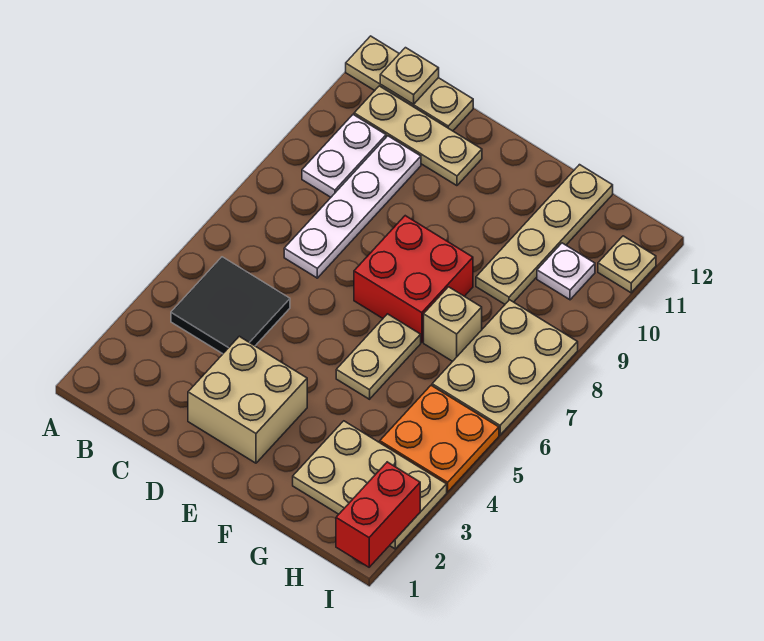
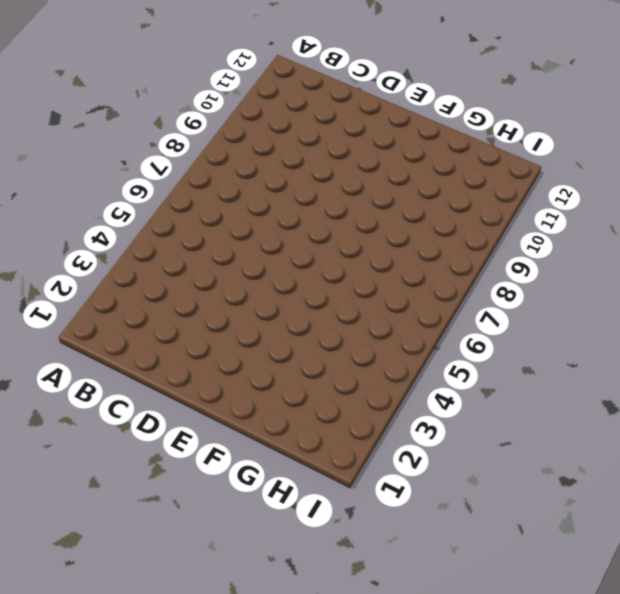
none -> tan 1x3 plate [346,36,473,131]
none -> black 2x2 tile [171,257,290,354]
none -> white 1x2 plate [302,115,386,197]

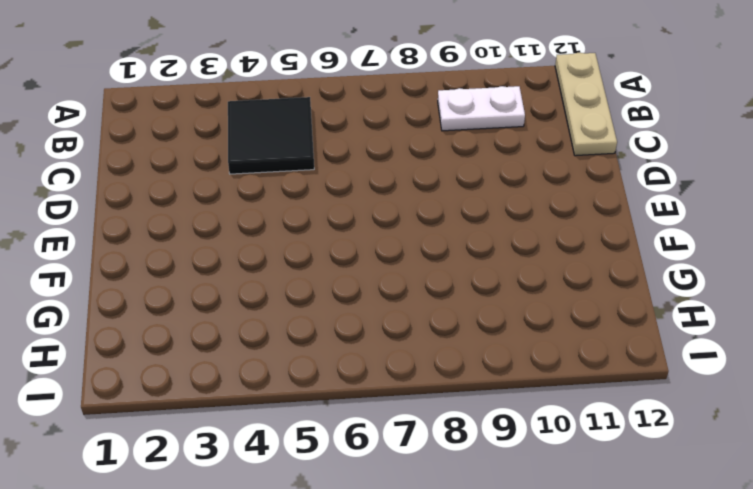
none -> tan 1x3 plate [354,86,482,186]
none -> white 1x4 plate [284,136,421,278]
none -> tan 2x2 brick [188,336,307,463]

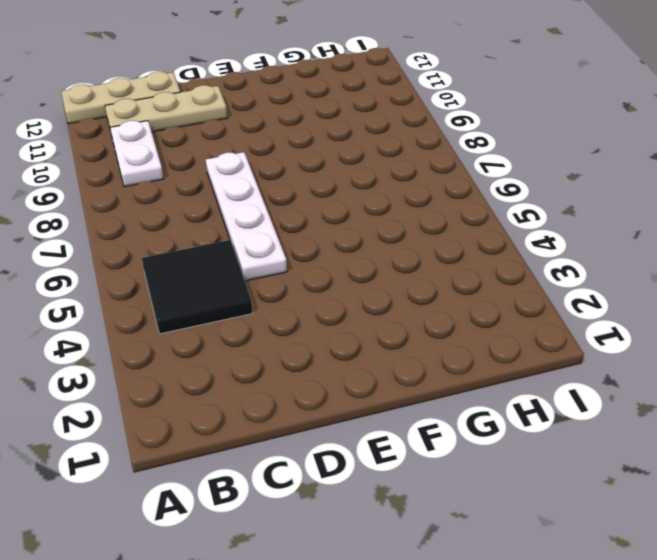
white 1x4 plate [206,152,287,281] -> white 1x4 plate moved to [284,136,421,278]
none -> tan 2x2 brick [188,336,307,463]
none -> red 2x2 brick [354,216,473,342]
none -> tan 1x2 plate [336,314,421,399]

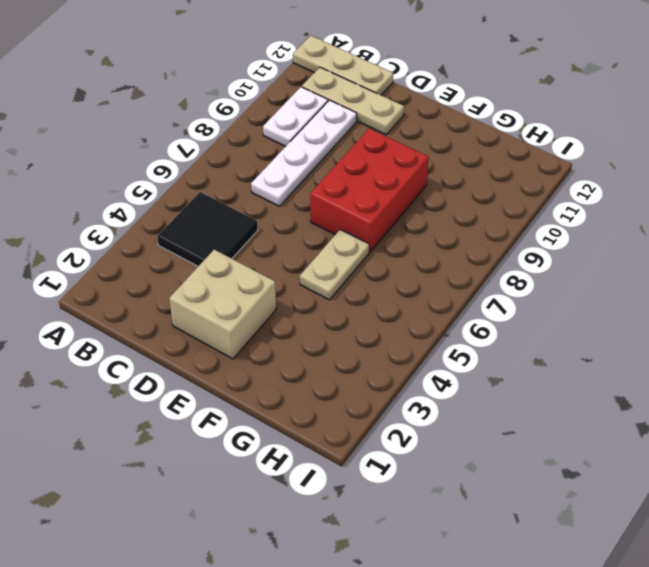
red 2x3 brick [310,129,429,252] -> red 2x2 brick [354,216,473,342]
none -> tan 2x3 plate [293,421,447,549]
none -> tan 1x1 brick [424,287,482,361]
none -> tan 1x4 plate [476,165,613,304]

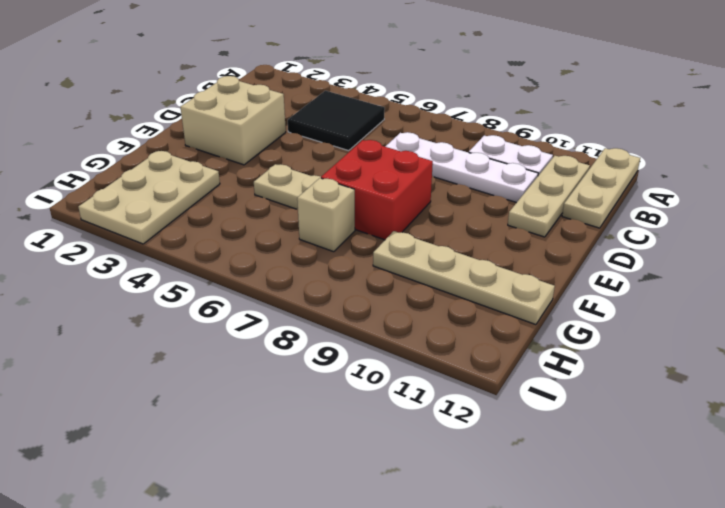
none -> orange 2x2 plate [380,385,499,492]
none -> tan 2x3 plate [432,300,578,435]
none -> white 1x1 plate [537,243,595,300]

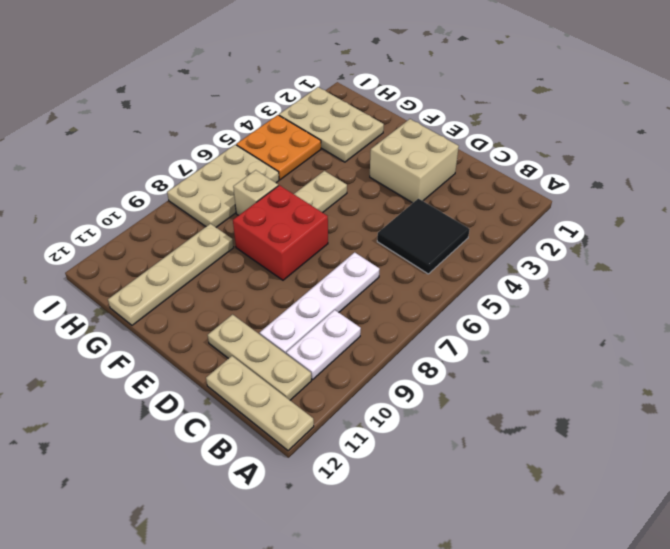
none -> white 1x1 plate [537,243,595,300]
none -> tan 1x1 plate [598,236,656,293]
none -> tan 1x1 plate [380,48,439,104]

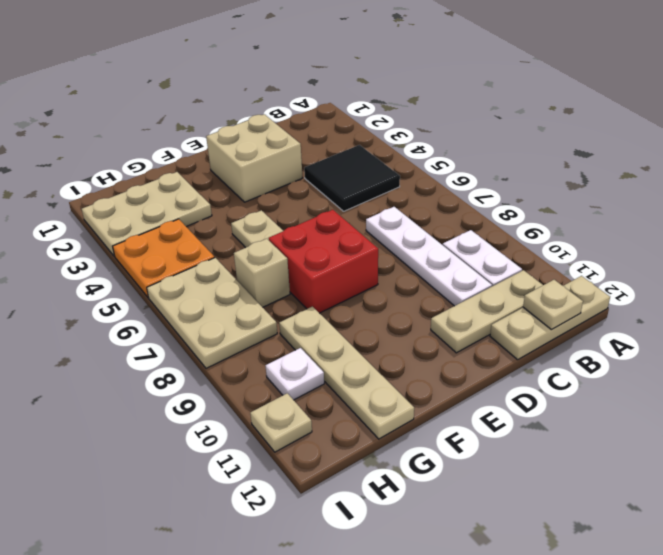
none -> red 1x2 brick [336,462,420,567]

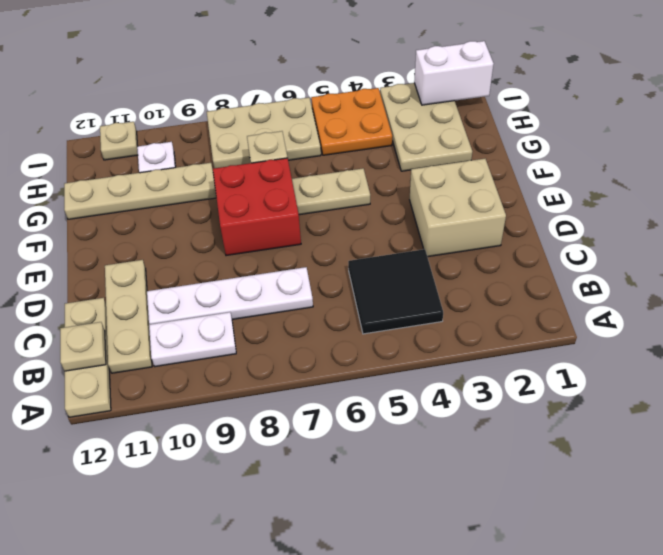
white 1x2 brick [414,41,494,105] -> red 1x2 brick [336,462,420,567]

